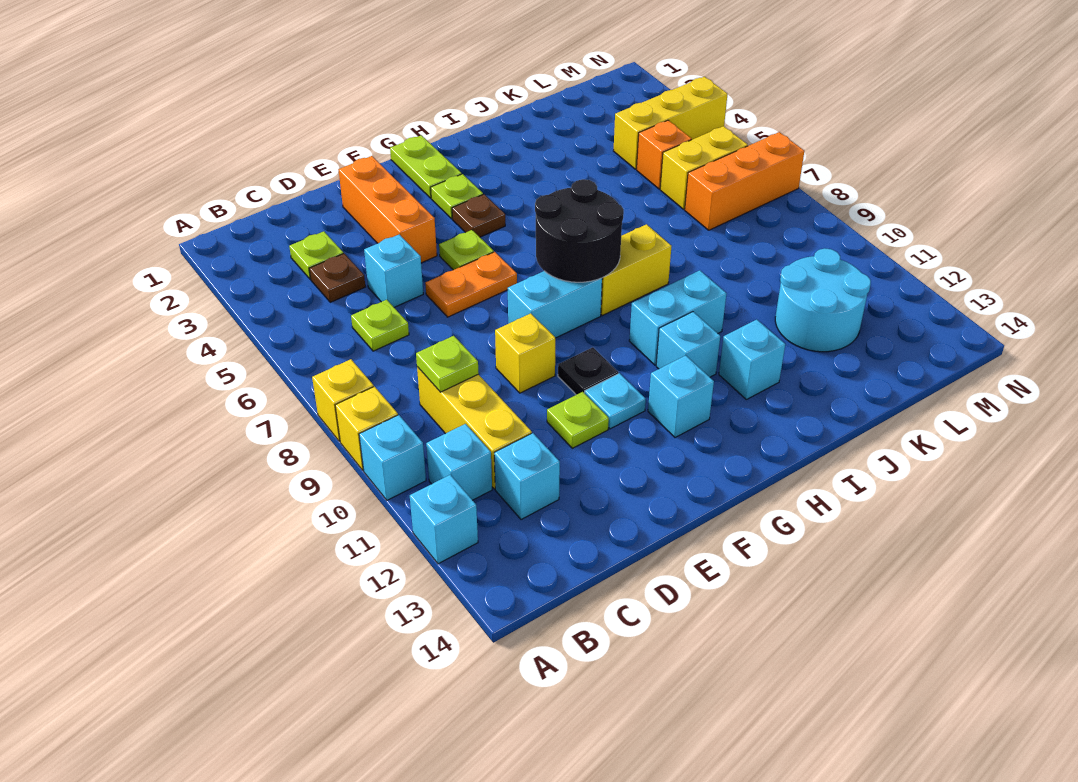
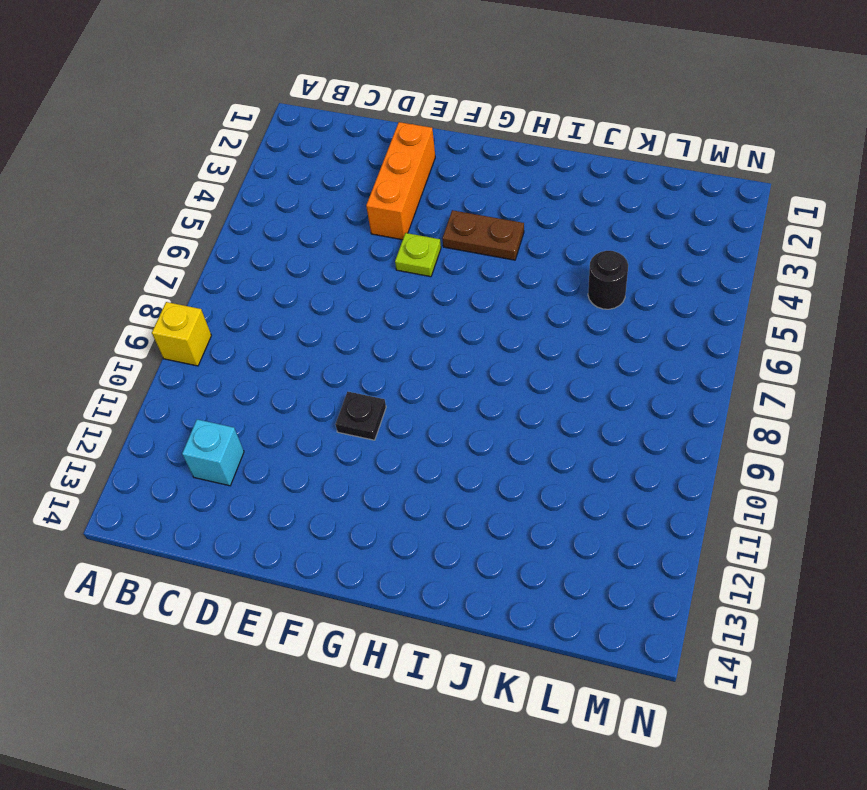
brown 1x2 plate [442,210,524,260] -> brown 1x1 plate [452,194,505,237]
black 1x1 round brick [588,251,628,309] -> none
none -> yellow 1x1 brick [312,359,374,442]
none -> cyan 1x1 brick [359,415,426,500]
none -> cyan 1x1 brick [410,475,478,564]
none -> cyan 1x1 brick [426,424,492,500]

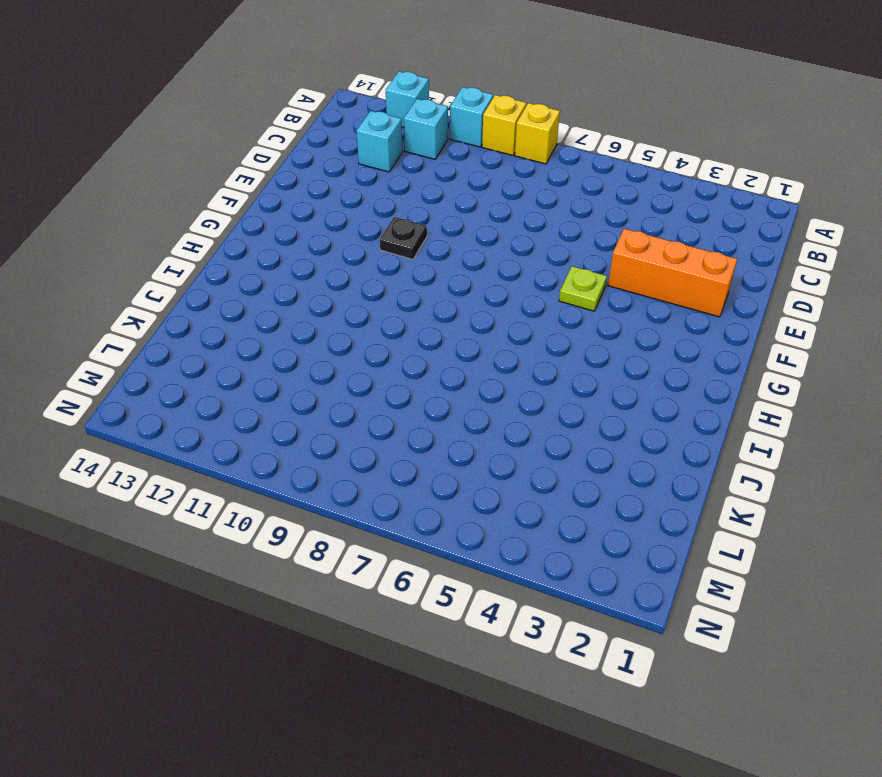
none -> lime 1x1 plate [289,231,343,279]
none -> brown 1x1 plate [309,253,365,302]
none -> lime 1x1 plate [351,300,409,351]
none -> yellow 1x3 brick [417,367,532,489]

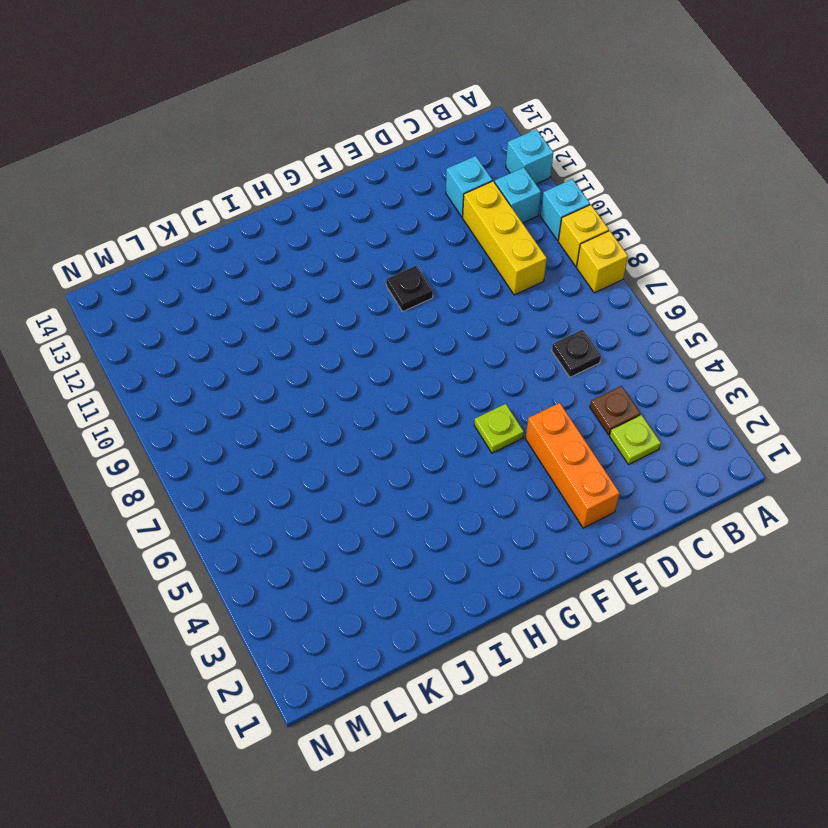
black 1x1 plate [552,330,601,377] -> lime 1x1 plate [351,300,409,351]
none -> cyan 1x1 brick [364,234,423,307]
none -> orange 1x2 plate [425,252,517,317]
none -> yellow 1x1 brick [495,313,555,393]
none -> lime 1x1 plate [547,392,609,448]

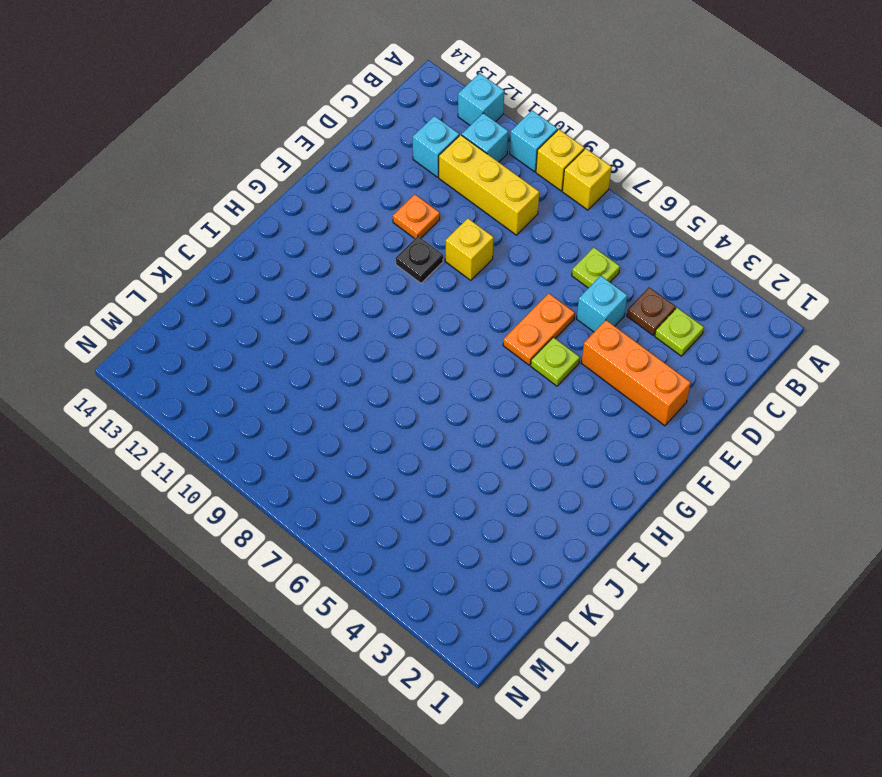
orange 1x1 plate [393,194,440,239] -> lime 1x1 plate [547,392,609,448]
none -> cyan 1x2 brick [508,271,602,338]
none -> cyan 1x1 plate [585,373,646,429]
none -> lime 1x2 plate [390,135,462,198]
none -> lime 1x1 plate [431,174,483,219]

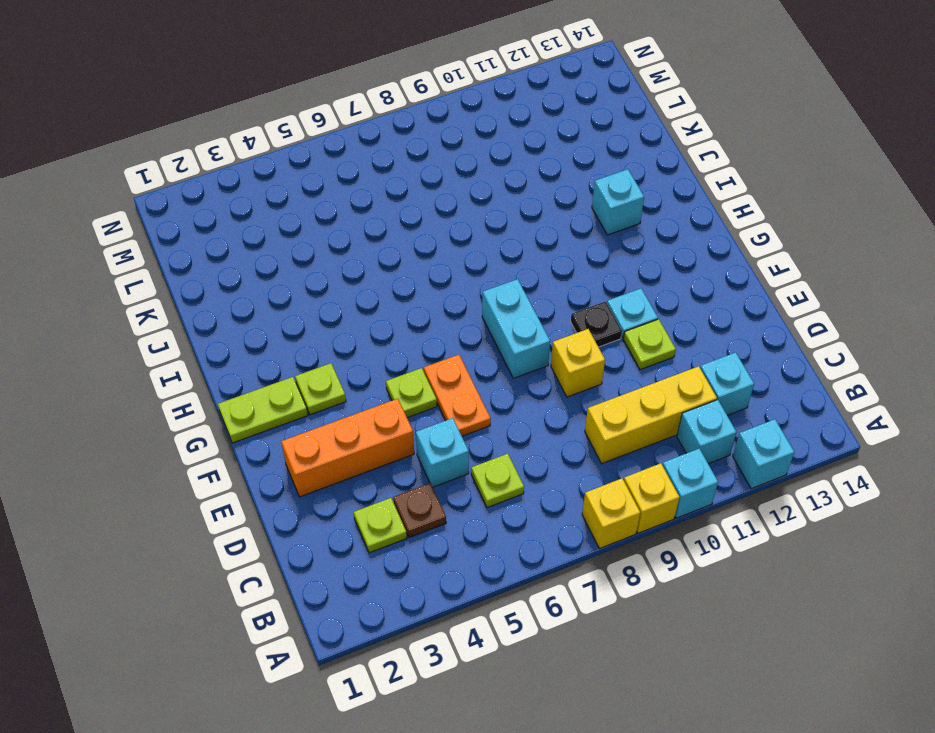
none -> brown 1x1 plate [452,194,505,237]
none -> cyan 1x1 brick [648,356,714,438]
none -> yellow 1x2 brick [601,224,671,315]
none -> cyan 1x2 brick [629,270,726,365]

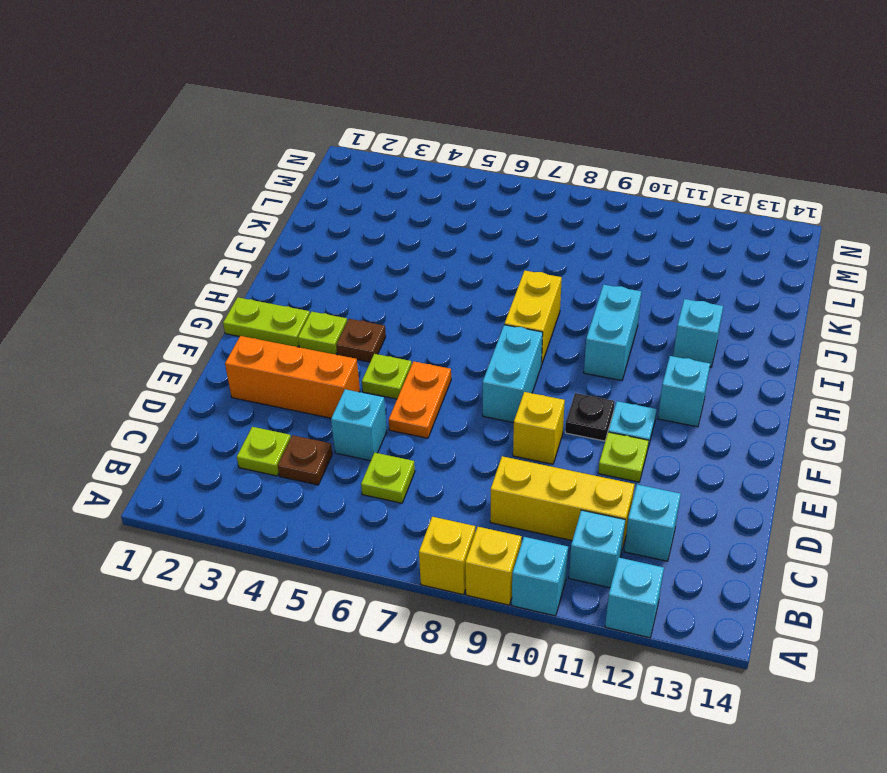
none -> cyan 1x1 brick [656,312,720,377]
none -> cyan 2x2 round brick [775,248,871,352]
none -> yellow 1x3 brick [614,77,727,169]
none -> orange 1x1 brick [637,120,692,189]

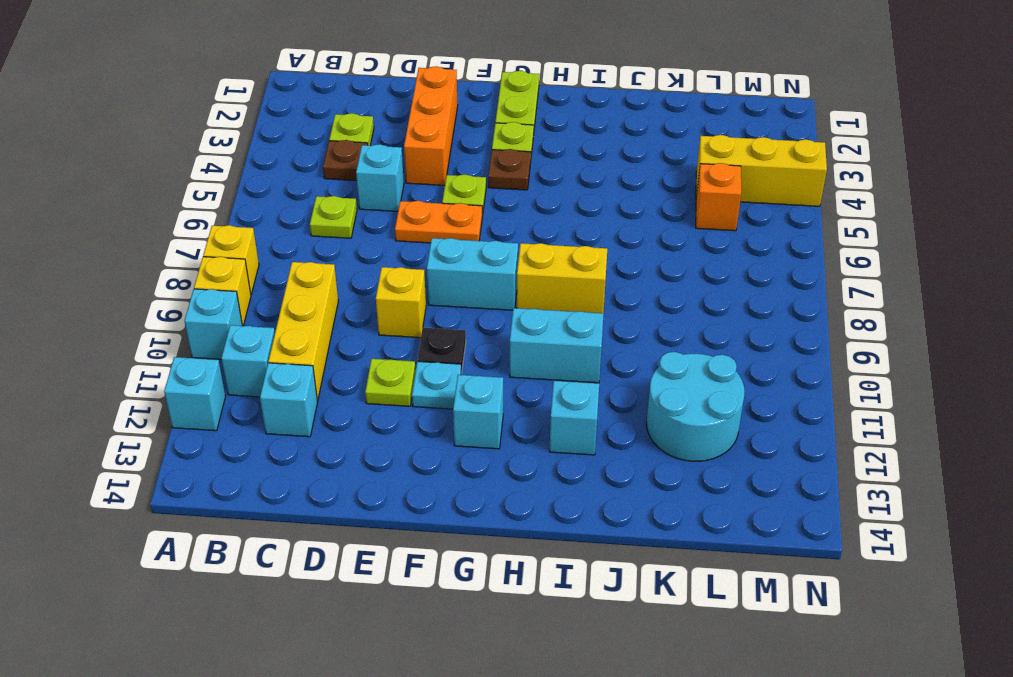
none -> cyan 1x1 brick [656,312,720,377]
none -> yellow 1x2 brick [660,126,748,209]
none -> orange 1x3 brick [685,132,804,230]
none -> lime 1x1 plate [416,336,479,392]

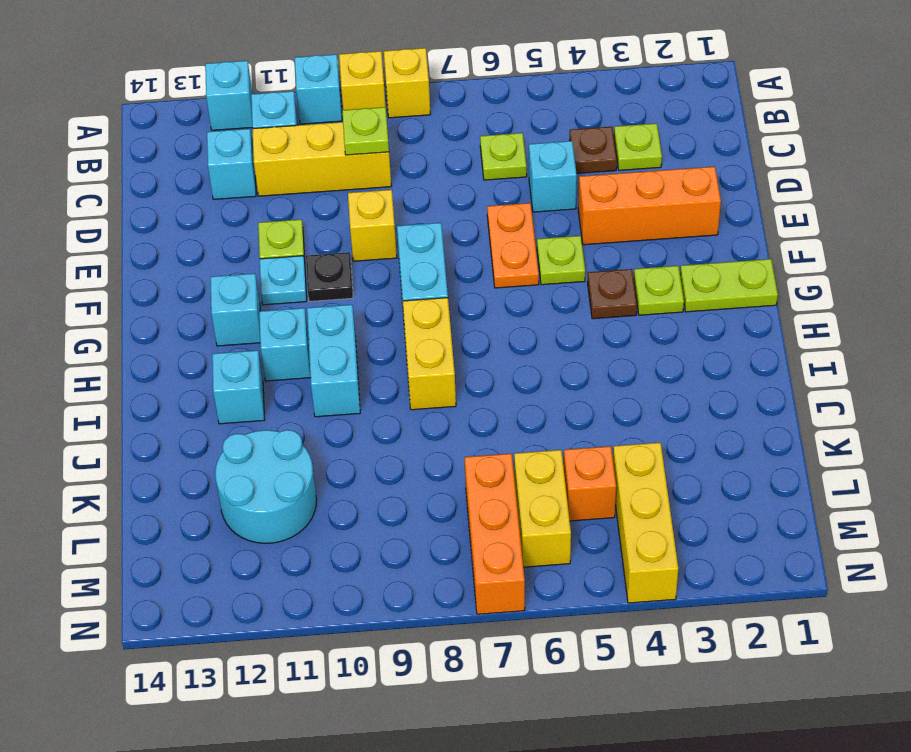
none -> black 2x2 round brick [535,179,624,282]

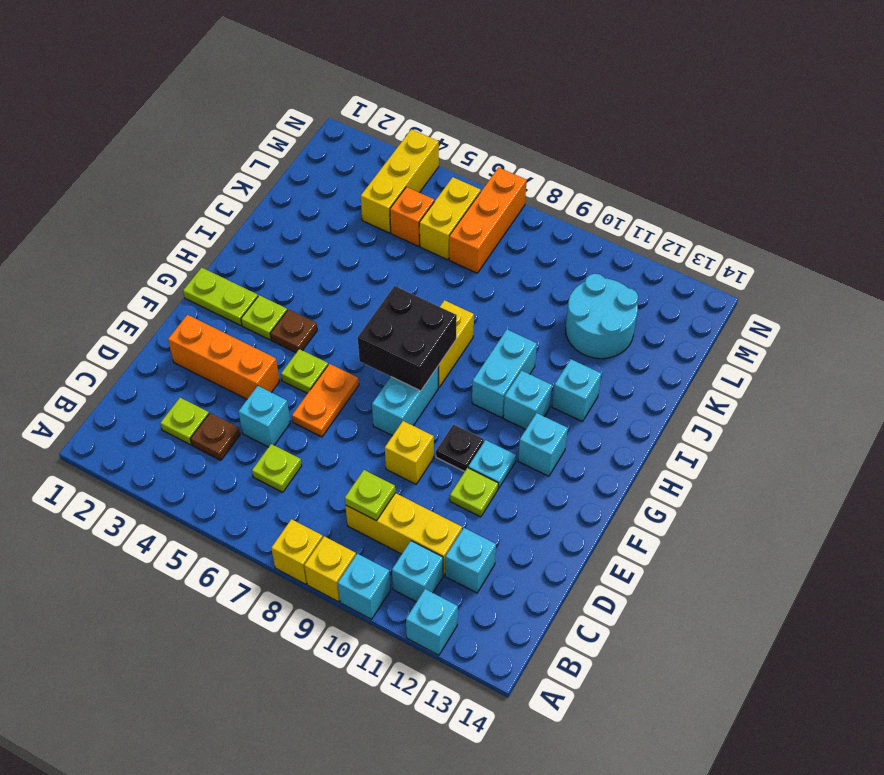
black 2x2 brick [358,286,457,391] -> black 2x2 round brick [535,179,624,282]

